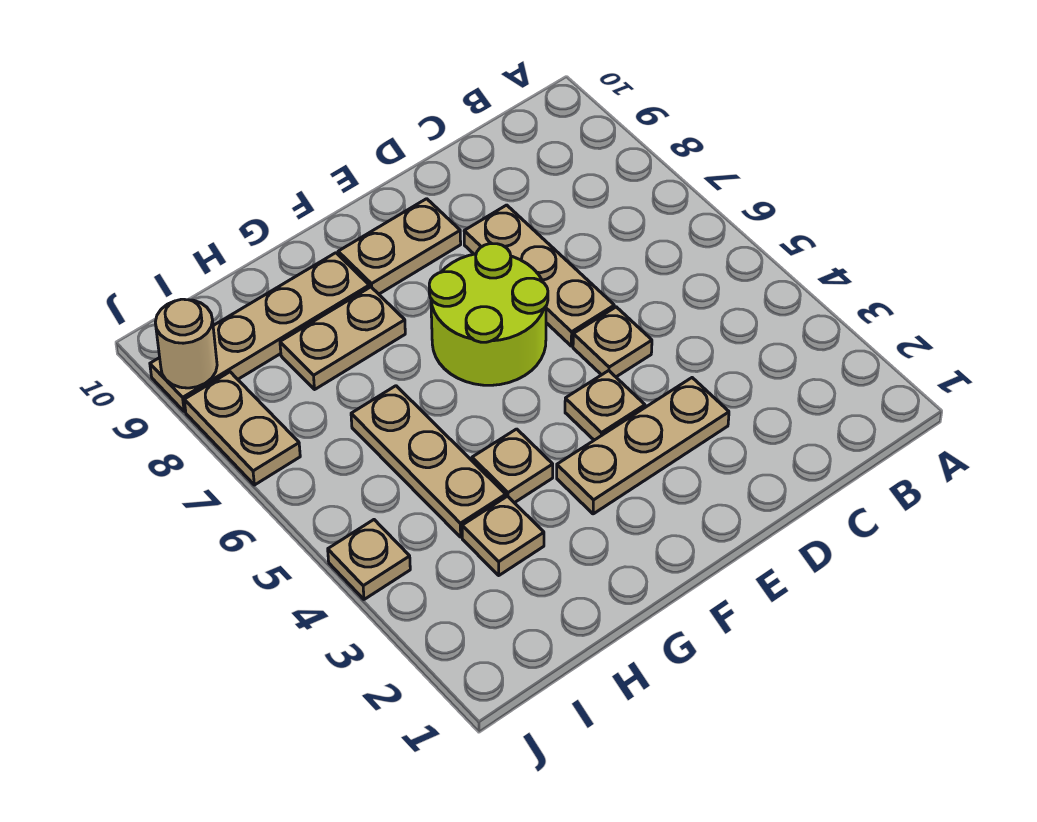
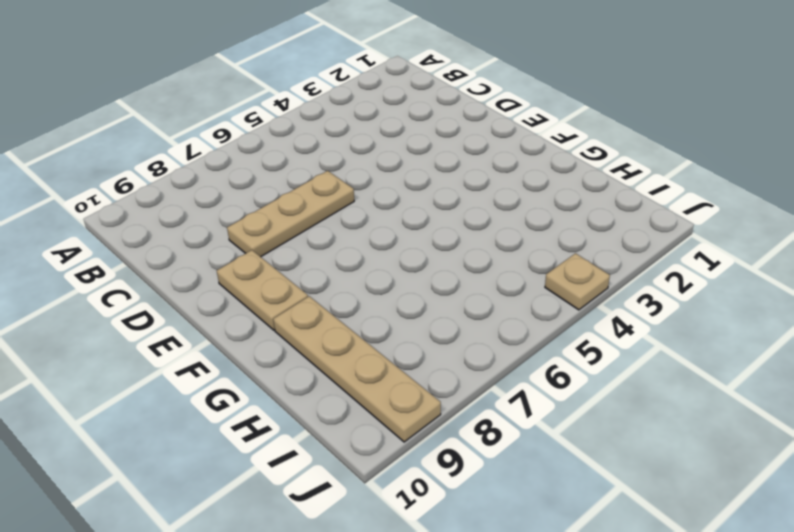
none -> tan 1x3 plate [557,378,729,514]
none -> tan 1x1 plate [573,307,652,377]
none -> tan 1x1 plate [565,371,645,440]

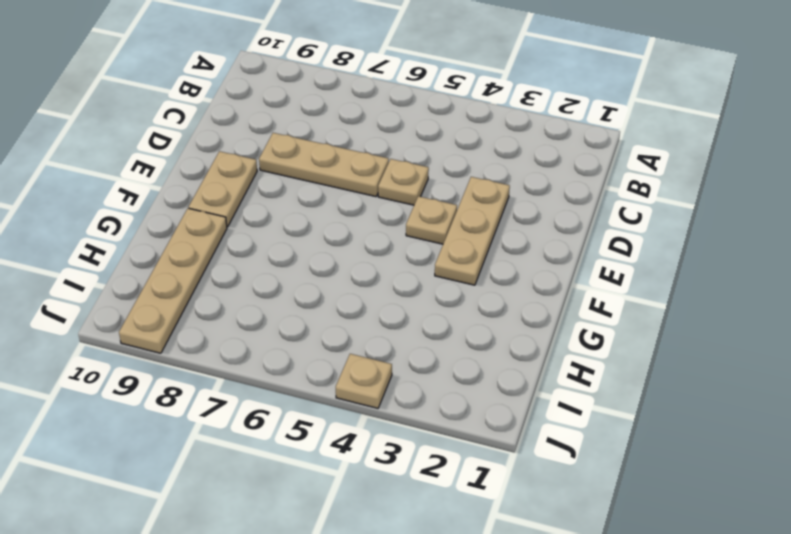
none -> lime 2x2 round brick [429,244,548,385]
none -> tan 1x1 plate [472,429,553,503]
none -> tan 1x2 plate [280,287,405,390]

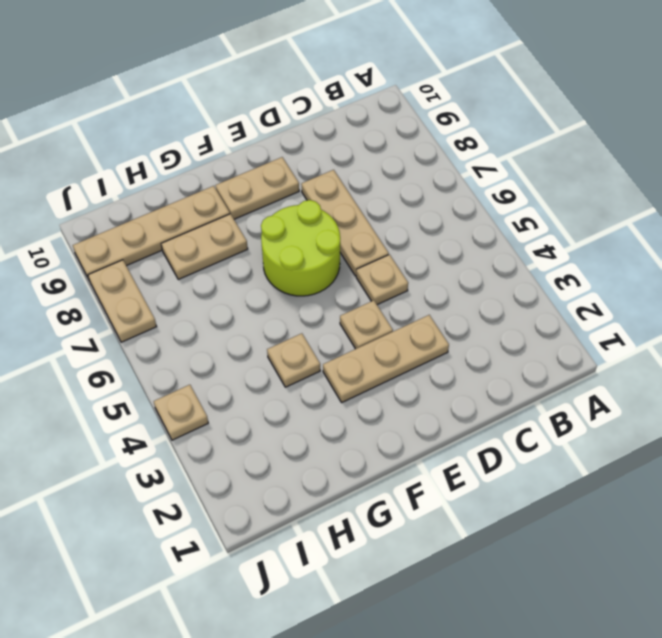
none -> tan 1x1 plate [462,496,544,575]
none -> tan 1x3 plate [351,386,506,537]
none -> tan 1x1 round brick [155,299,217,388]

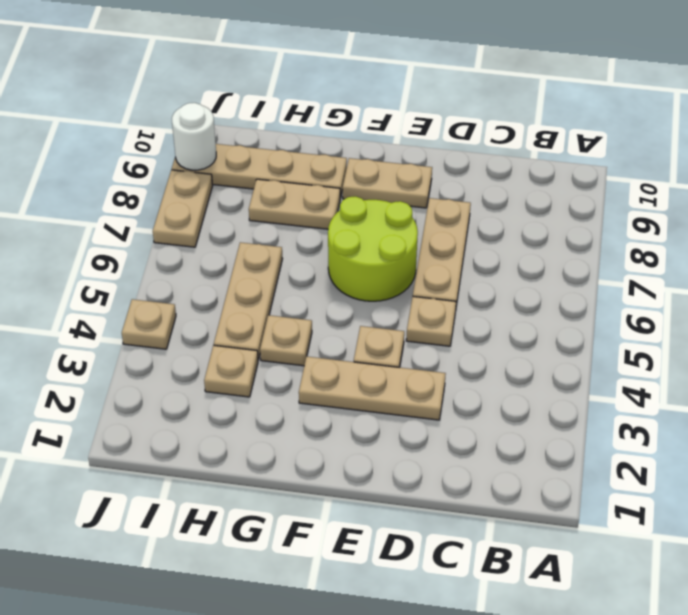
white 1x1 round brick [172,103,216,170] -> tan 1x1 round brick [155,299,217,388]

